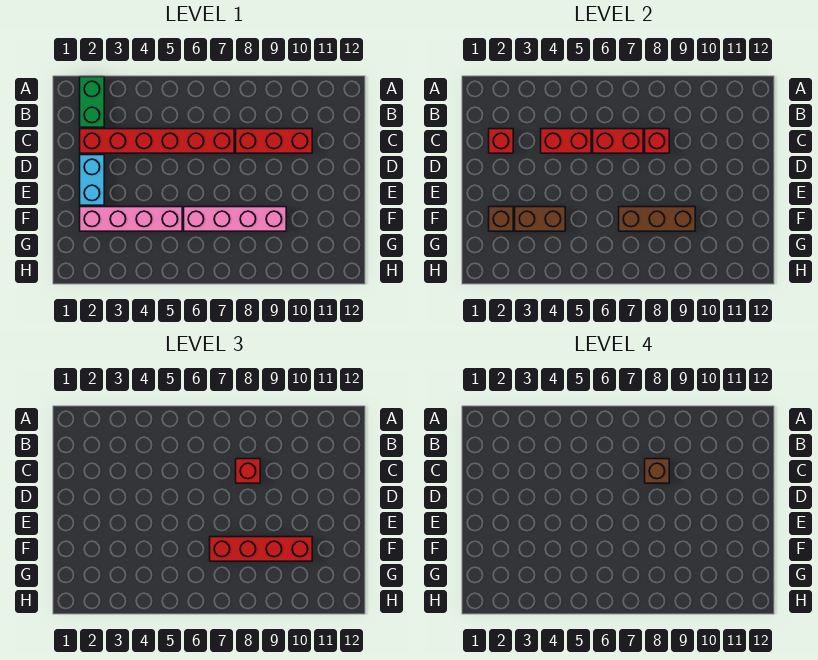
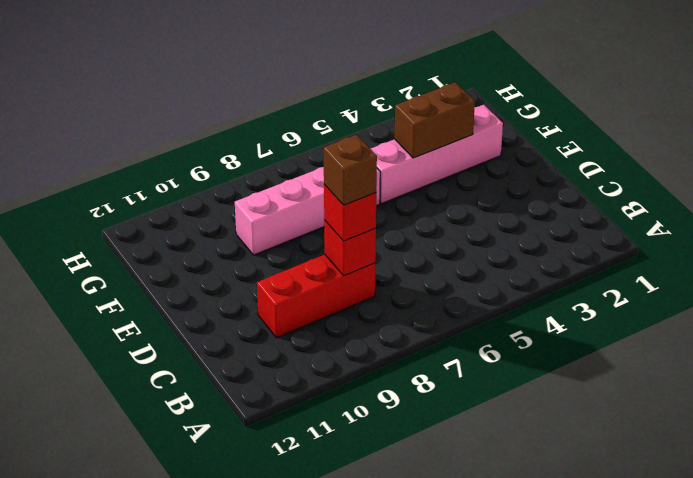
none -> green 1x2 brick [80,77,104,127]
none -> red 1x6 brick [80,129,234,153]
none -> cyan 1x2 brick [80,155,104,205]

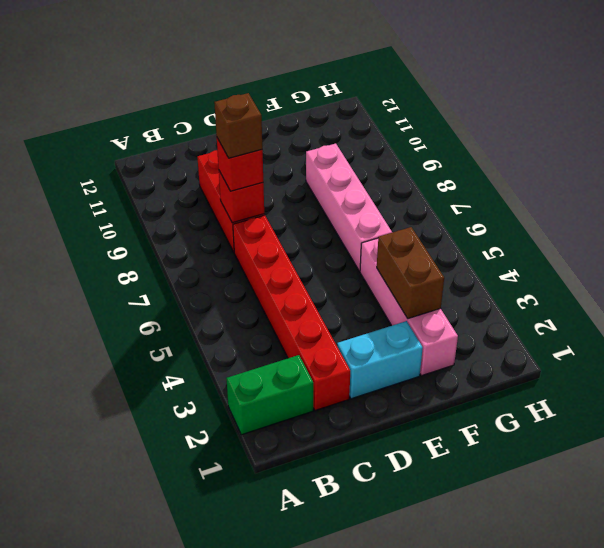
none -> red 1x1 brick [489,129,513,153]
none -> red 1x2 brick [541,129,591,153]
none -> red 1x2 brick [593,129,643,153]

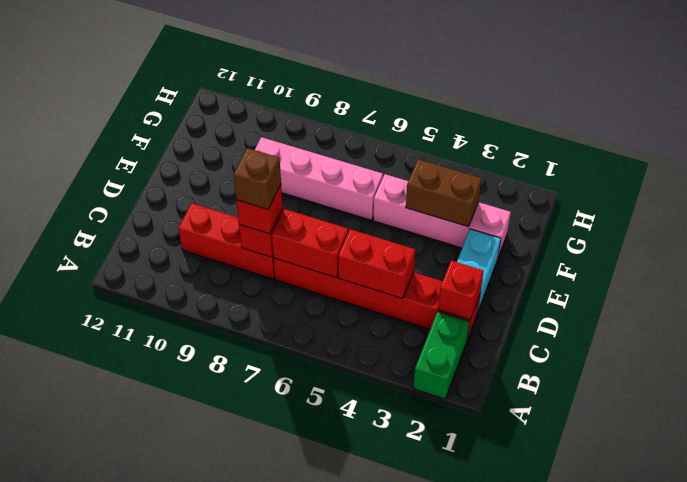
none -> brown 1x1 brick [489,207,513,231]
none -> brown 1x3 brick [619,207,695,231]
none -> red 1x4 brick [210,537,312,561]

